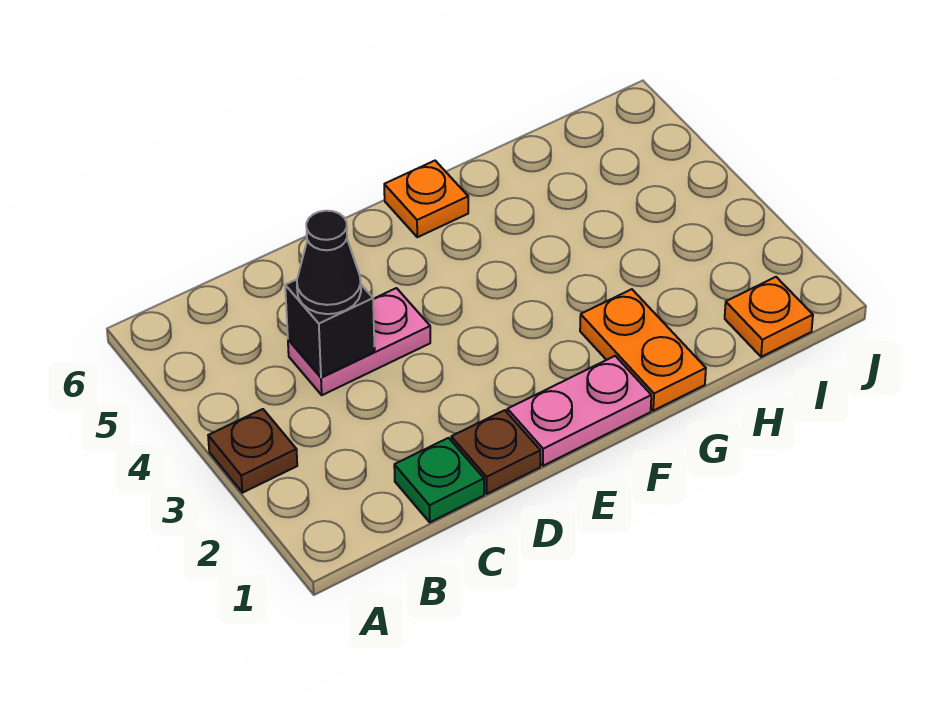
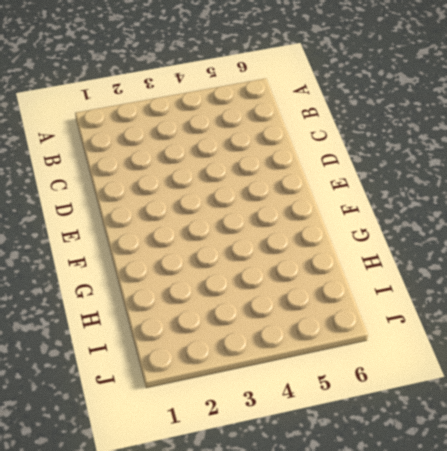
none -> brown 1x1 plate [208,409,297,493]
none -> green 1x1 plate [394,438,484,522]

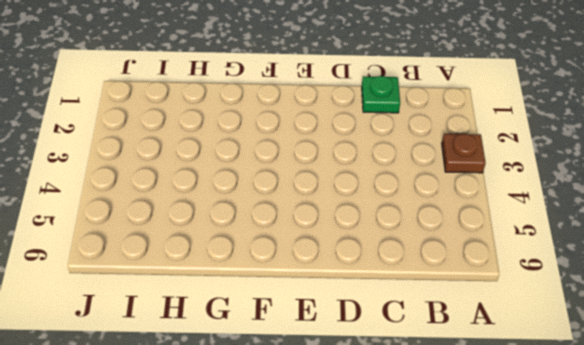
none -> pink 1x2 plate [288,288,430,395]
none -> brown 1x1 plate [451,410,540,494]

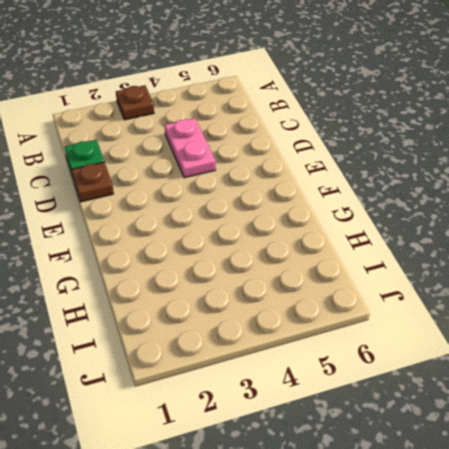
none -> pink 1x2 plate [507,356,651,466]
none -> orange 1x1 plate [384,161,468,237]

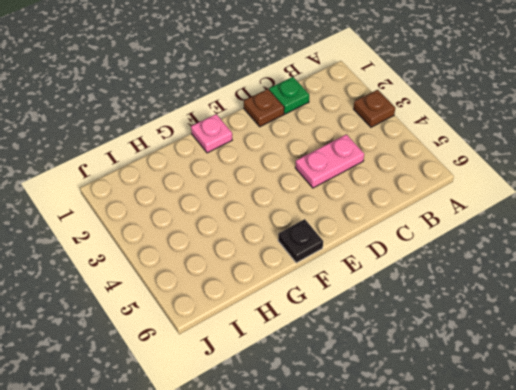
pink 1x1 plate [191,114,232,153] -> pink 1x2 plate [507,356,651,466]
black 1x1 plate [278,219,323,263] -> orange 1x1 plate [384,161,468,237]
none -> orange 1x2 plate [580,289,706,411]
none -> orange 1x1 plate [725,277,813,357]

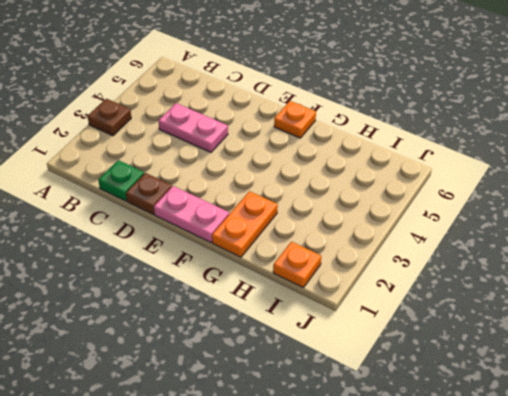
none -> black 1x1 brick [285,279,375,377]
none -> black 1x1 cone [297,211,361,314]

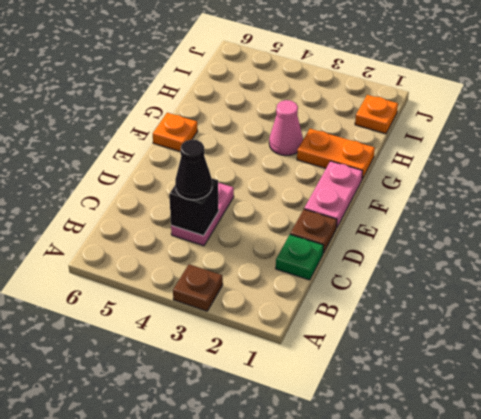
pink 1x1 cone [269,100,303,156] -> none

